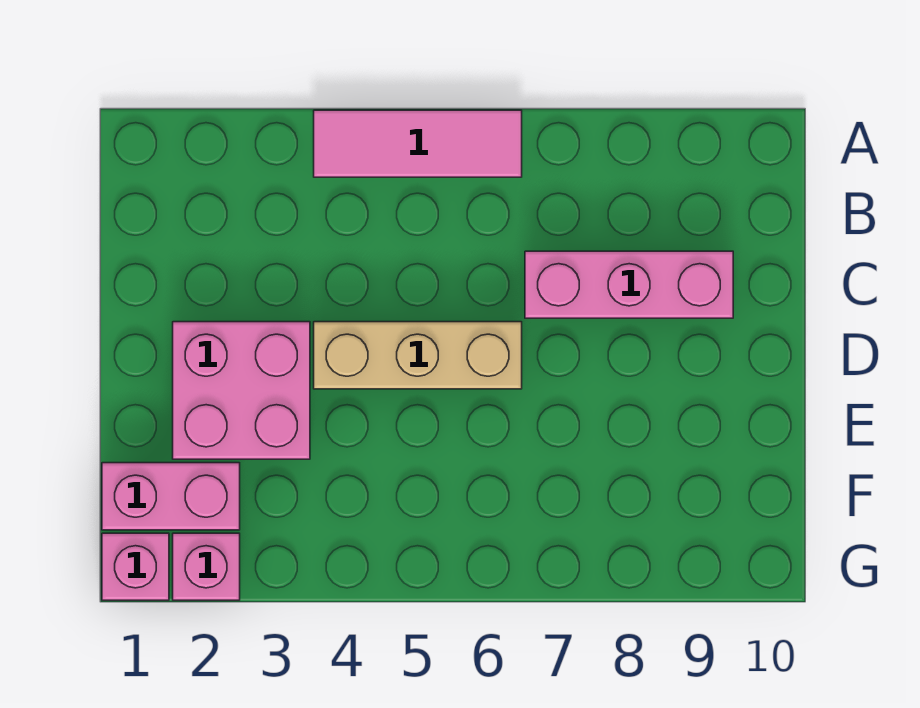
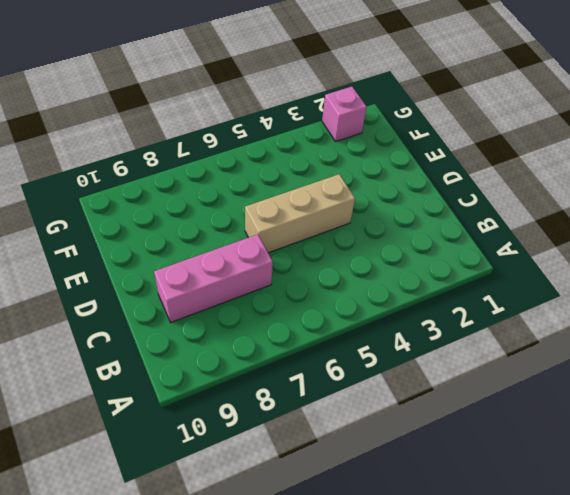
none -> pink 1x3 tile [314,110,522,177]
none -> pink 2x2 brick [173,322,310,459]

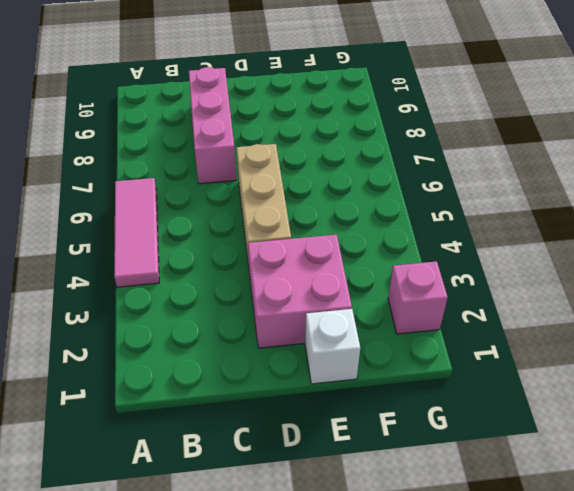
white 1x1 brick [305,309,360,384] -> none
none -> pink 1x2 brick [102,463,240,530]
none -> pink 1x1 brick [102,533,169,600]

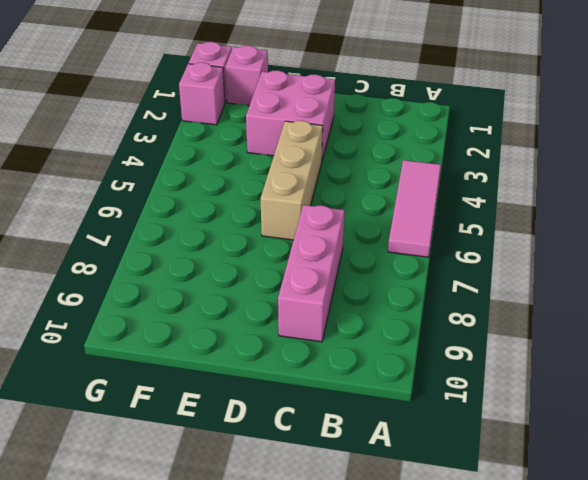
pink 1x1 brick [225,46,268,106] -> pink 1x2 brick [102,463,240,530]

